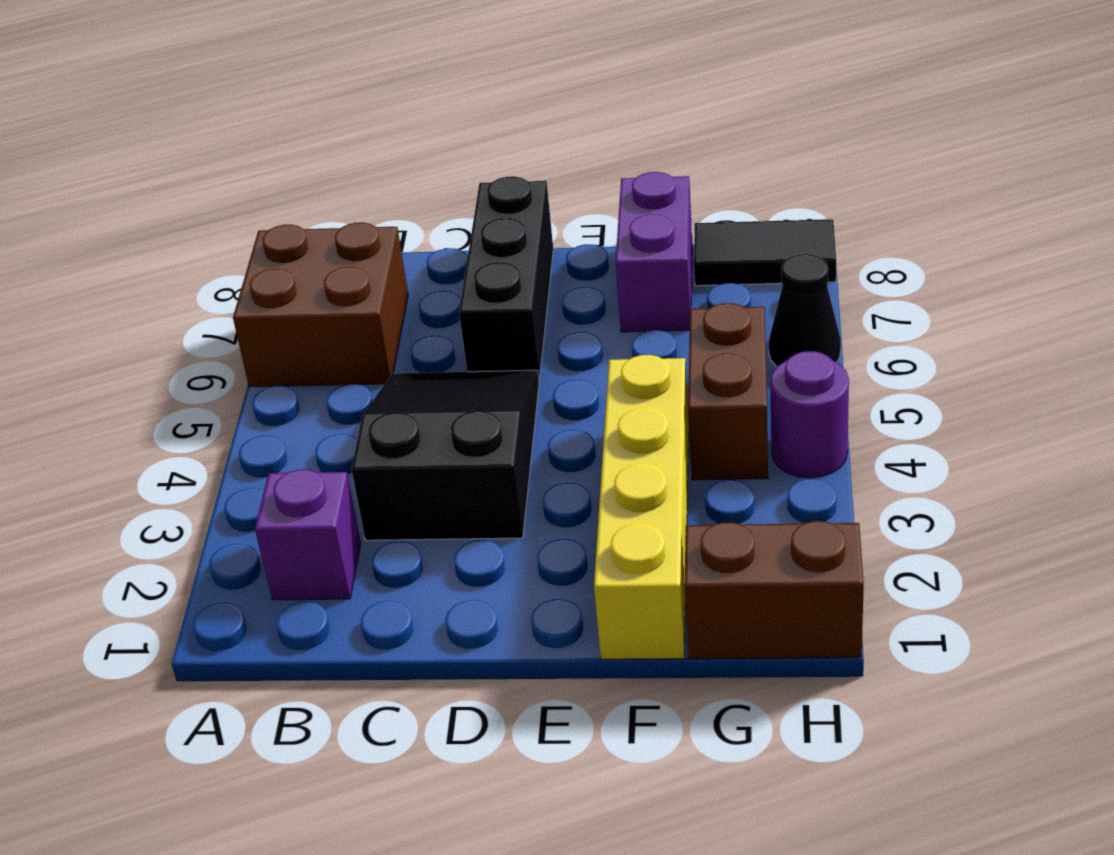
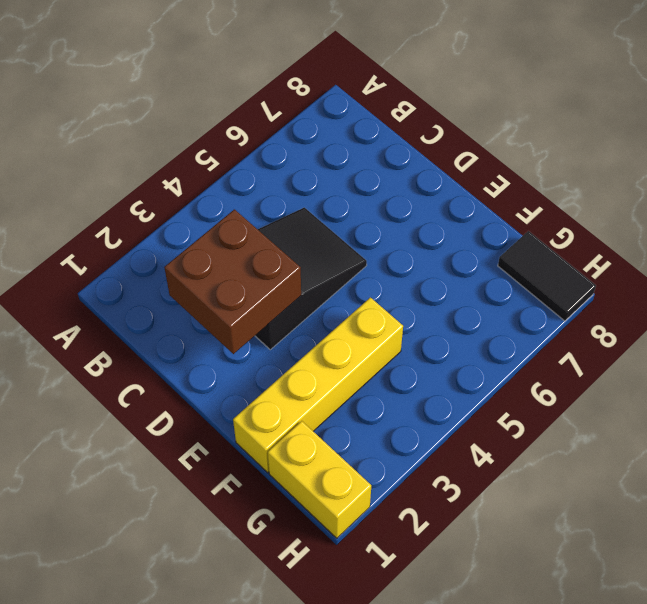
brown 2x2 brick [164,209,301,354] -> brown 2x2 brick moved to [233,222,408,387]
yellow 1x2 brick [268,421,371,538] -> brown 1x2 brick [684,521,864,659]
none -> purple 1x1 brick [255,470,361,600]
none -> black 1x3 brick [459,176,553,380]

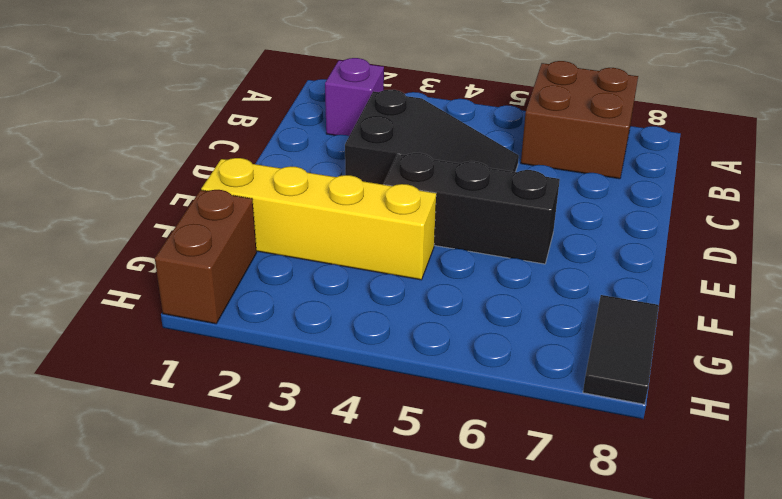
black 1x3 brick [384,153,560,264] -> black 1x3 brick moved to [459,176,553,380]
none -> purple 1x2 brick [616,172,692,332]
none -> brown 1x2 brick [688,303,768,480]

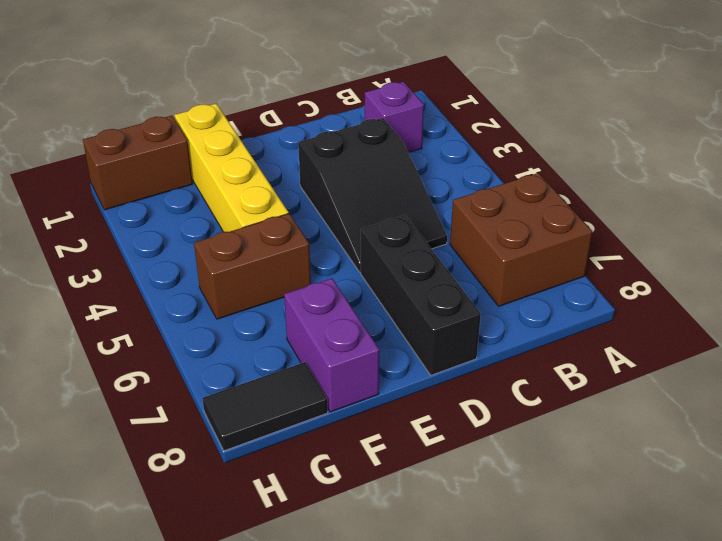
brown 1x2 brick [194,214,311,319] -> brown 1x2 brick turned to [688,303,768,480]
none -> purple 1x1 round brick [770,351,849,478]
none -> black 1x1 cone [769,254,841,366]

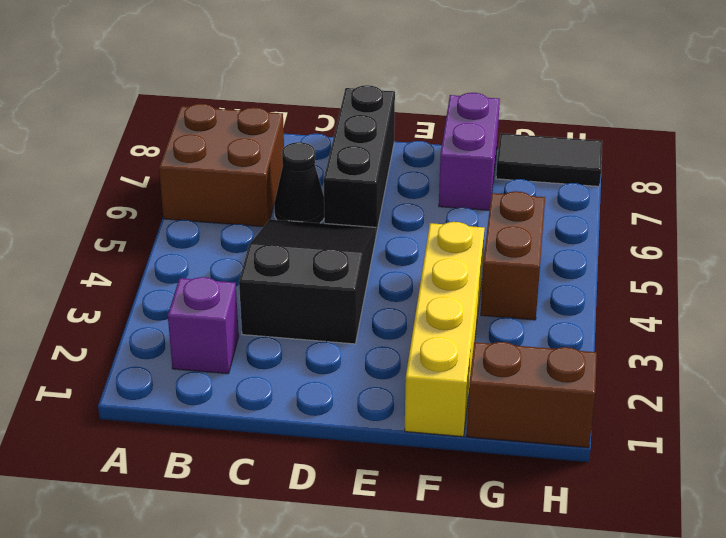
black 1x1 cone [274,142,324,223] -> black 1x1 cone moved to [769,254,841,366]
none -> purple 1x1 round brick [770,351,849,478]

